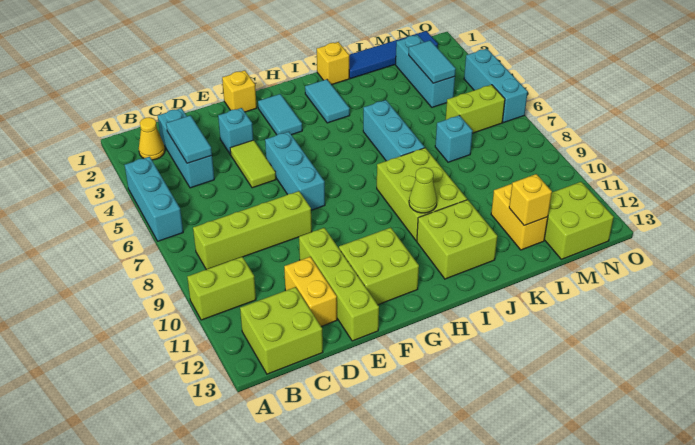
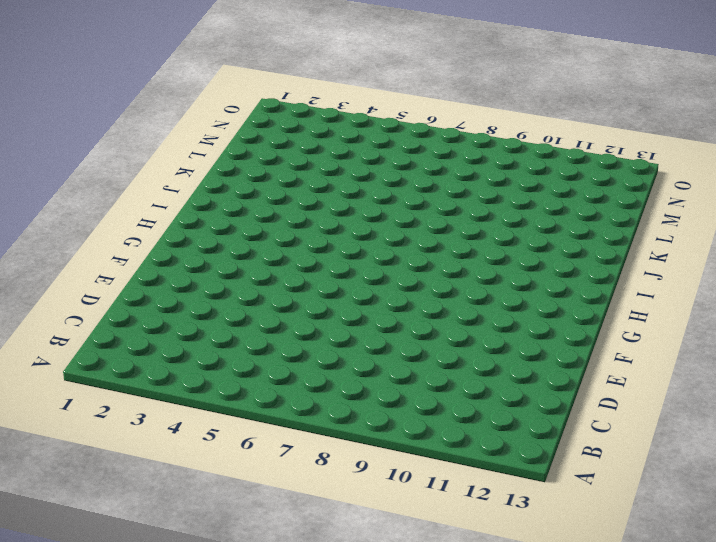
none -> cyan 1x3 brick [125,157,183,241]
none -> lime 1x2 brick [187,257,256,320]
none -> yellow 1x1 cone [139,117,165,160]
none -> lime 1x4 brick [193,191,312,269]

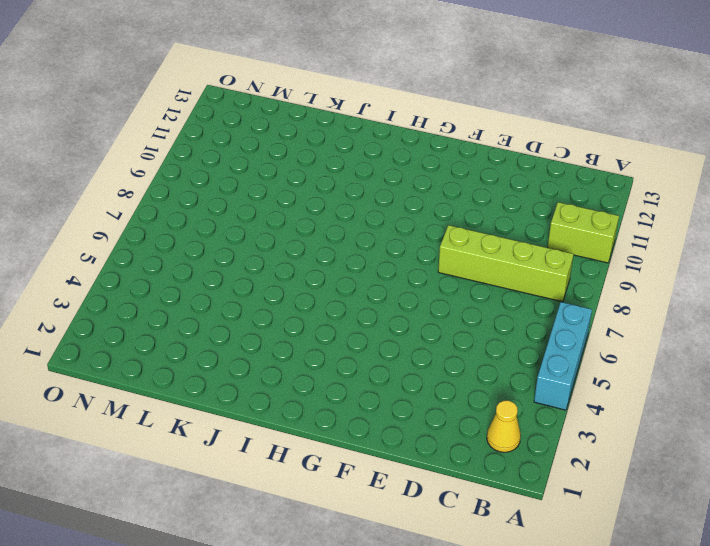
none -> lime 2x2 brick [240,287,323,374]
none -> cyan 1x3 brick [158,108,214,188]
none -> yellow 1x2 brick [284,257,337,326]
none -> cyan 1x1 brick [218,108,253,154]

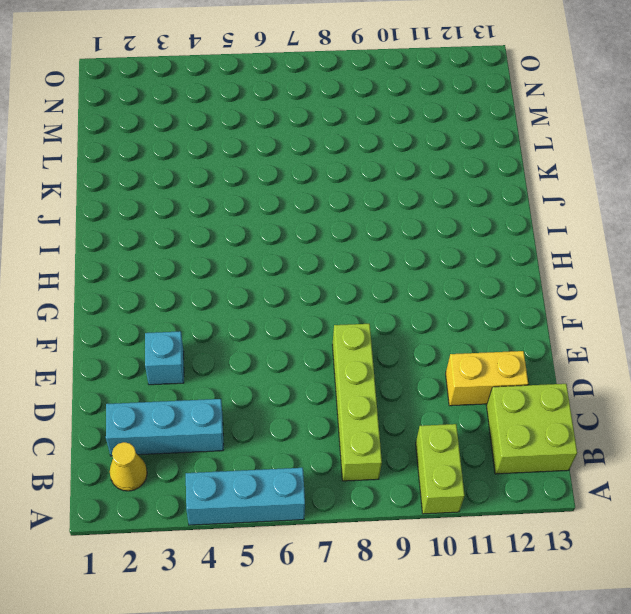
none -> lime 1x2 tile [230,140,276,188]
none -> lime 1x4 brick [299,228,379,341]
none -> yellow 1x1 brick [222,70,257,112]
none -> cyan 1x3 brick [265,132,325,210]

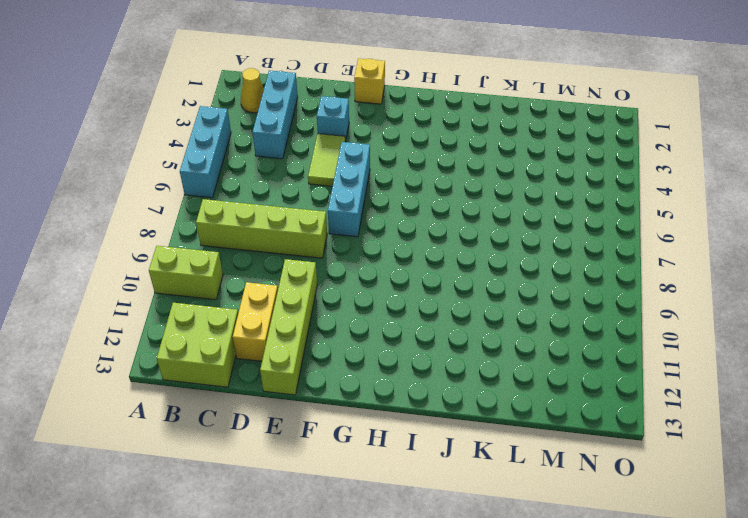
none -> lime 2x2 brick [339,228,419,305]
none -> cyan 1x2 tile [258,94,302,135]
none -> cyan 1x2 tile [305,79,350,123]
none -> lime 2x3 brick [377,148,467,241]

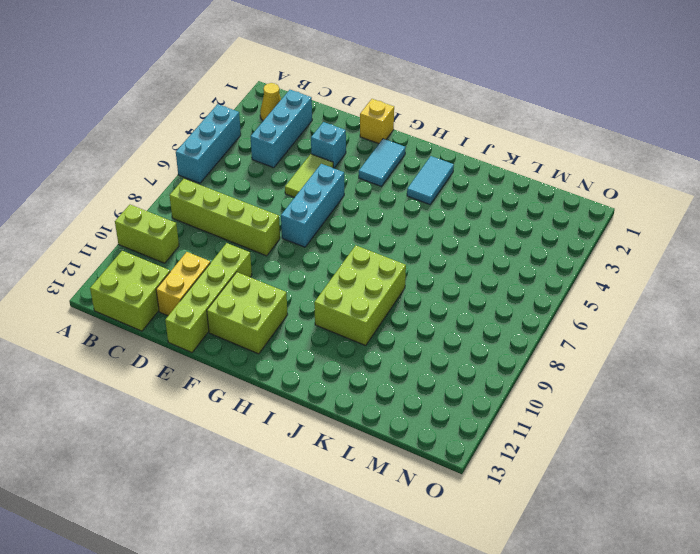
none -> lime 2x2 brick [417,200,497,279]
none -> yellow 1x1 brick [317,42,349,85]
none -> cyan 1x3 brick [363,100,425,161]
none -> blue 1x4 tile [349,31,438,79]

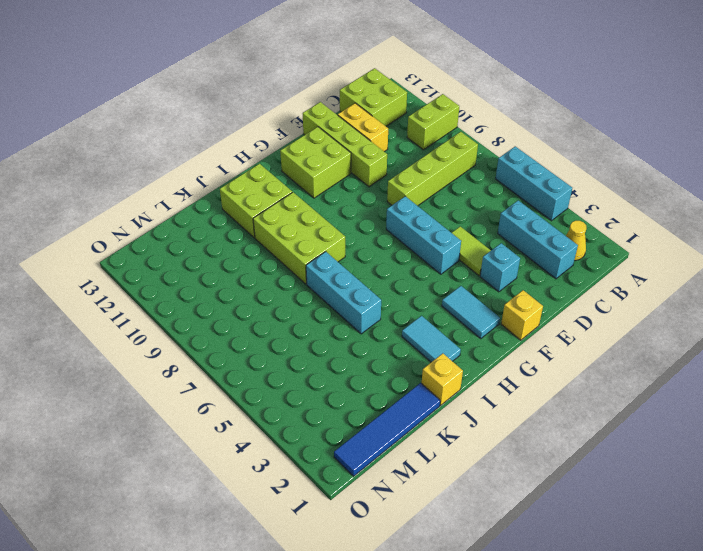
none -> cyan 1x1 brick [435,115,473,162]
none -> yellow 1x2 brick [491,184,548,250]
none -> cyan 1x3 brick [396,35,455,107]
none -> lime 1x2 brick [446,85,505,133]

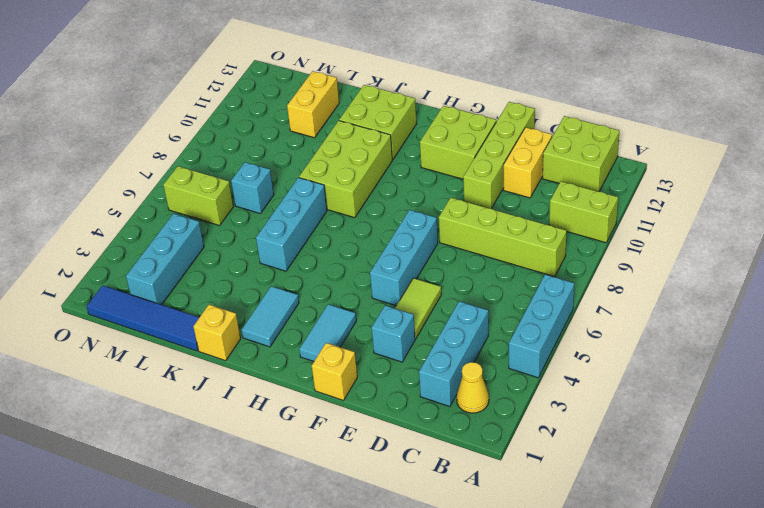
none -> lime 2x2 brick [544,182,614,259]
none -> cyan 1x3 brick [464,49,528,123]
none -> cyan 1x2 tile [166,115,212,163]
none -> lime 1x1 cone [409,167,437,213]

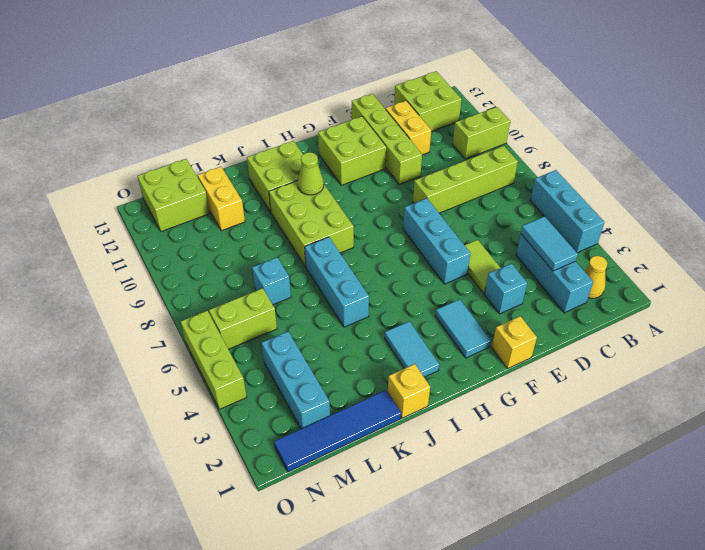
lime 1x3 brick [181,311,247,409] -> cyan 1x3 brick [464,49,528,123]
none -> yellow 1x1 brick [509,174,552,225]
none -> cyan 1x2 tile [409,40,456,83]

